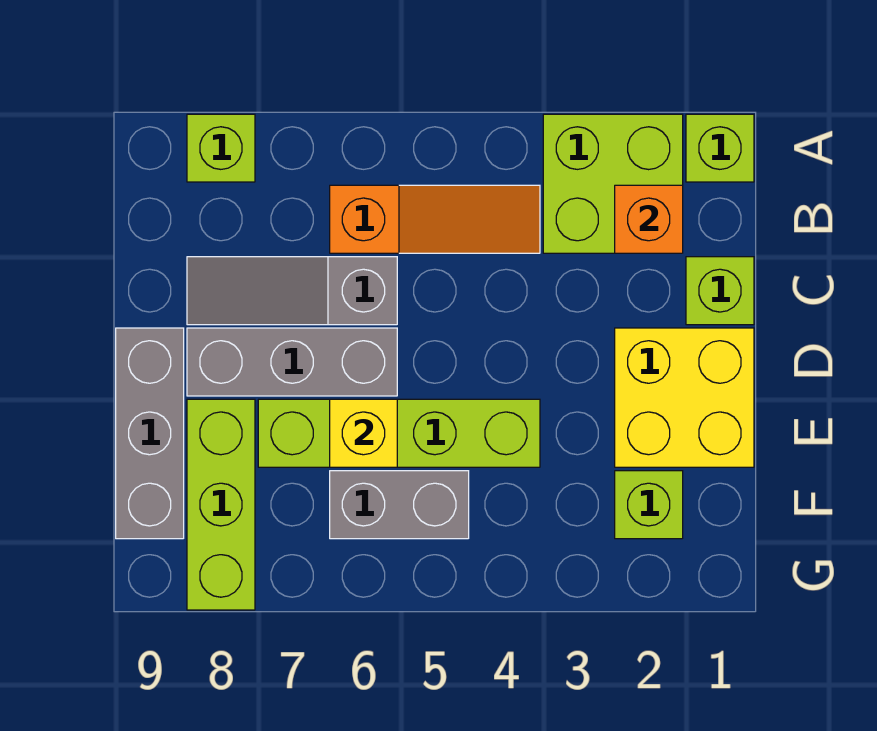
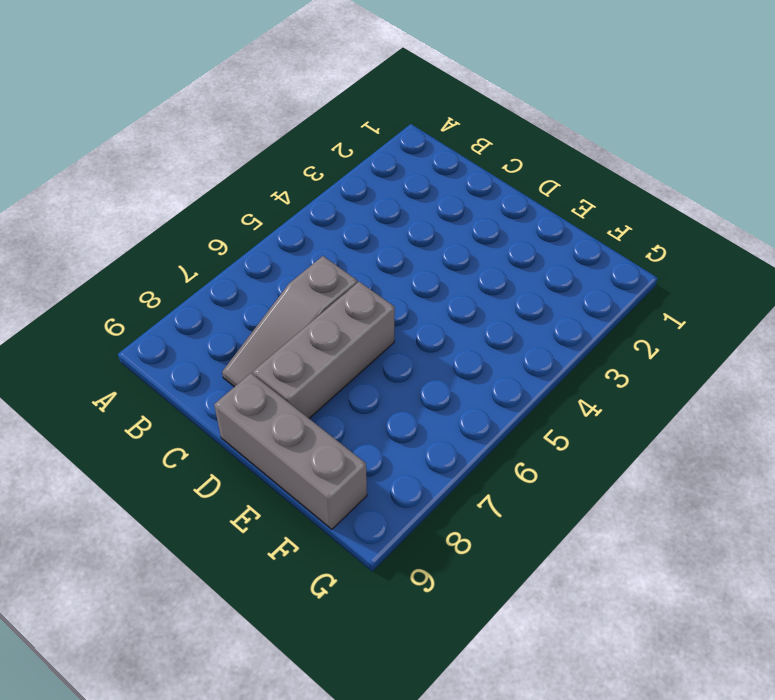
none -> lime 1x1 brick [686,114,754,182]
none -> lime 2x2 brick [543,114,683,253]
none -> lime 1x1 brick [187,114,255,182]

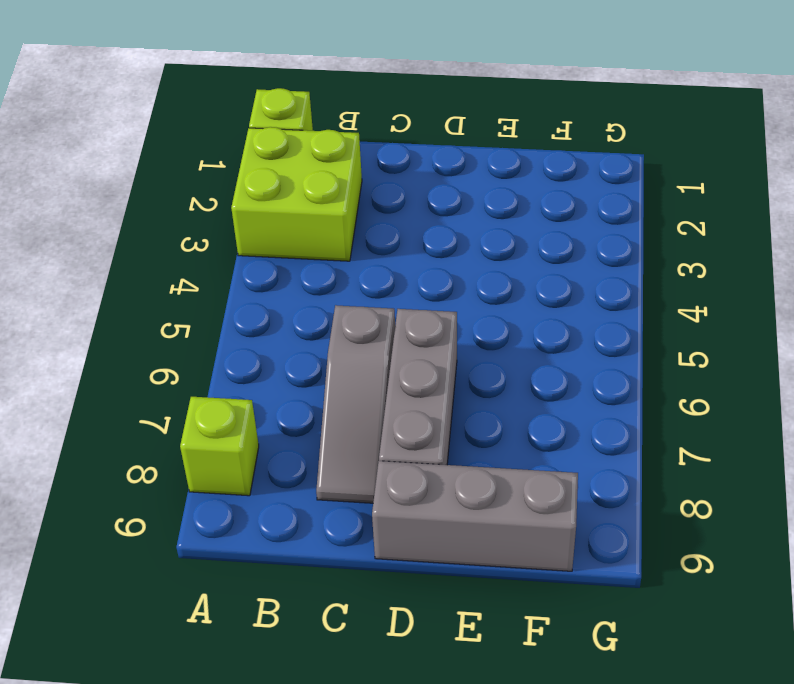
none -> orange 1x3 slope [330,185,540,253]
none -> lime 1x1 brick [686,257,754,325]
none -> yellow 2x2 brick [615,328,754,467]

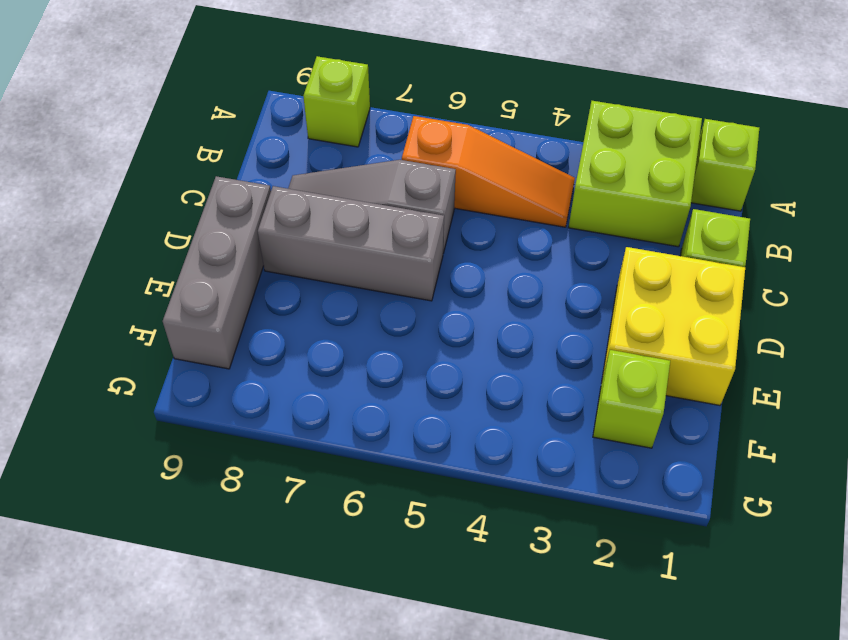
none -> lime 1x4 brick [258,399,540,467]
none -> lime 1x3 brick [187,399,255,610]
none -> grey 1x2 brick [330,471,469,539]

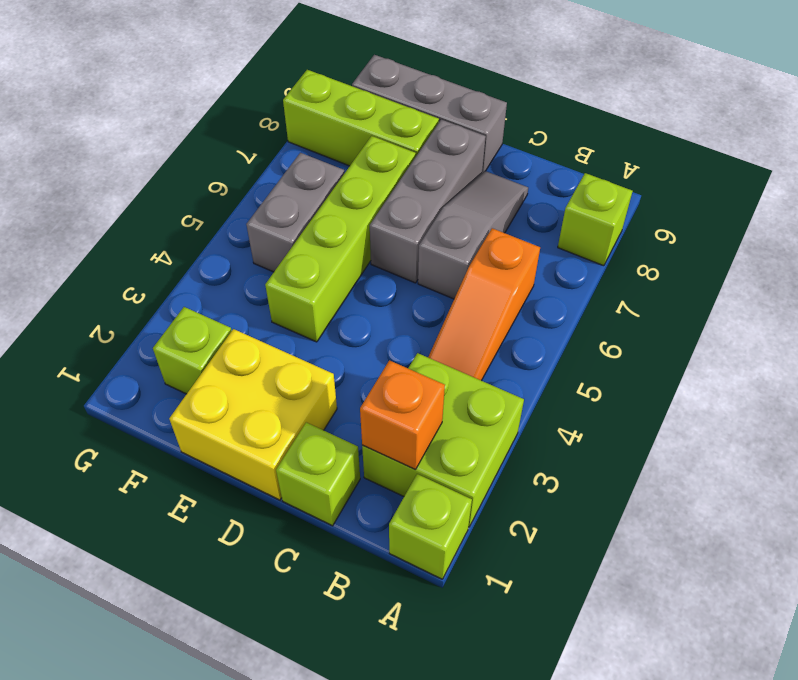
none -> yellow 1x1 brick [330,399,397,467]

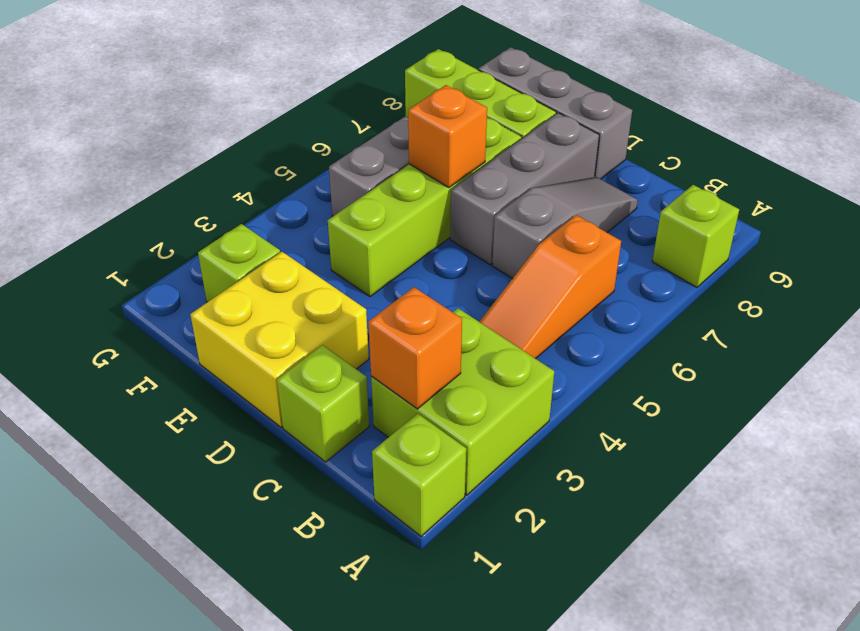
orange 1x1 brick [408,85,487,187] -> yellow 1x1 brick [330,399,397,467]

